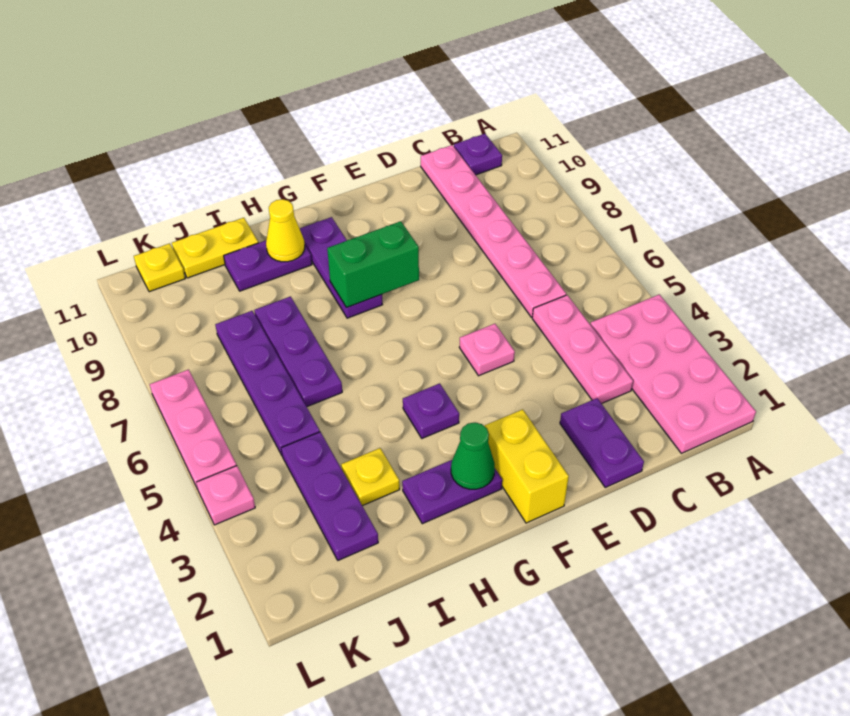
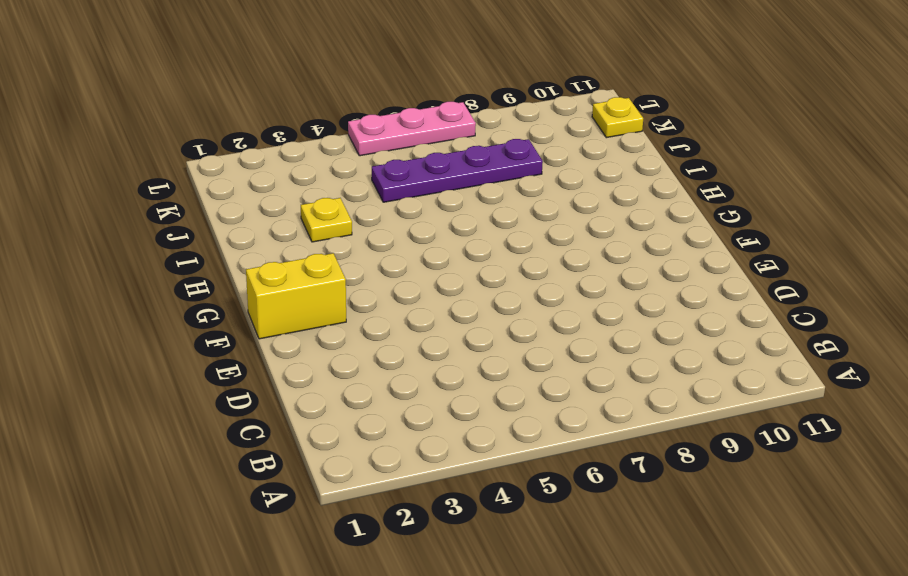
none -> pink 2x4 plate [590,294,756,453]
none -> purple 1x1 plate [454,134,502,175]
none -> pink 1x3 plate [532,295,633,404]

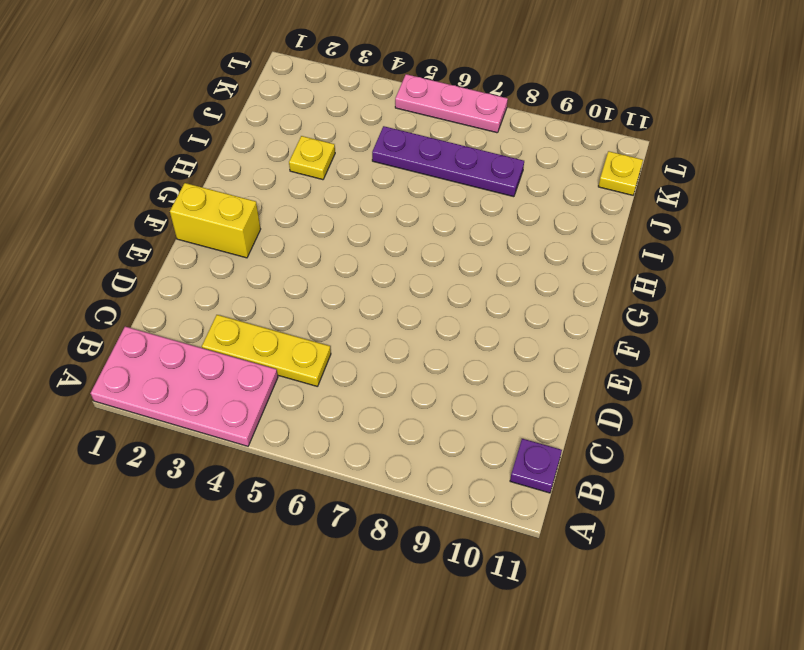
yellow 1x3 plate [202,315,331,387] -> pink 1x3 plate [532,295,633,404]
none -> pink 1x6 plate [421,145,566,317]
none -> purple 1x2 plate [560,398,644,487]
none -> pink 1x1 plate [459,324,515,376]

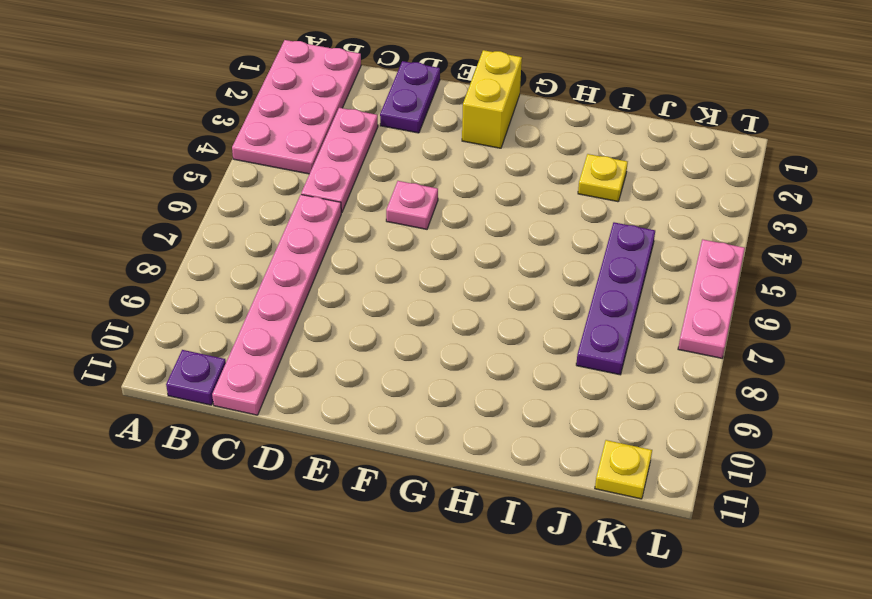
none -> purple 1x2 plate [402,460,502,524]
none -> purple 1x1 plate [403,383,459,438]
none -> purple 1x3 plate [300,217,382,318]

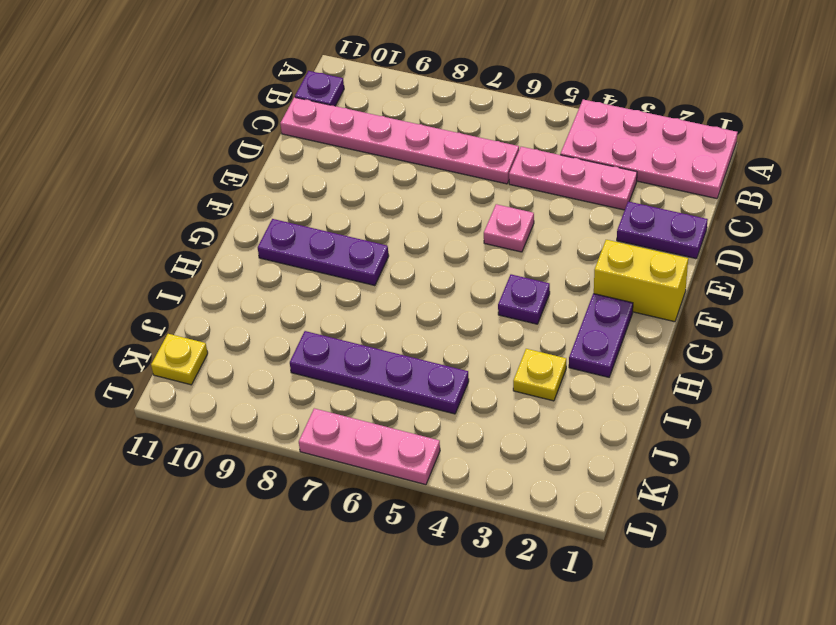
none -> purple 1x2 plate [224,241,312,291]
none -> purple 1x3 plate [254,296,342,407]
none -> yellow 1x2 plate [172,218,258,278]

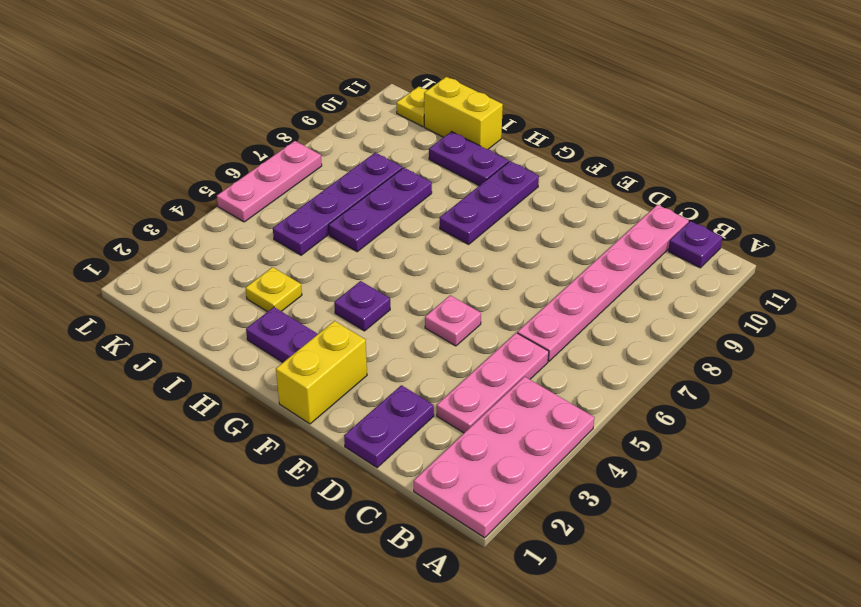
yellow 1x2 brick [424,77,503,149] -> yellow 1x2 plate [172,218,258,278]
none -> purple 1x3 plate [281,432,378,560]
none -> pink 1x1 plate [196,466,255,525]
none -> green 1x2 brick [327,221,419,308]

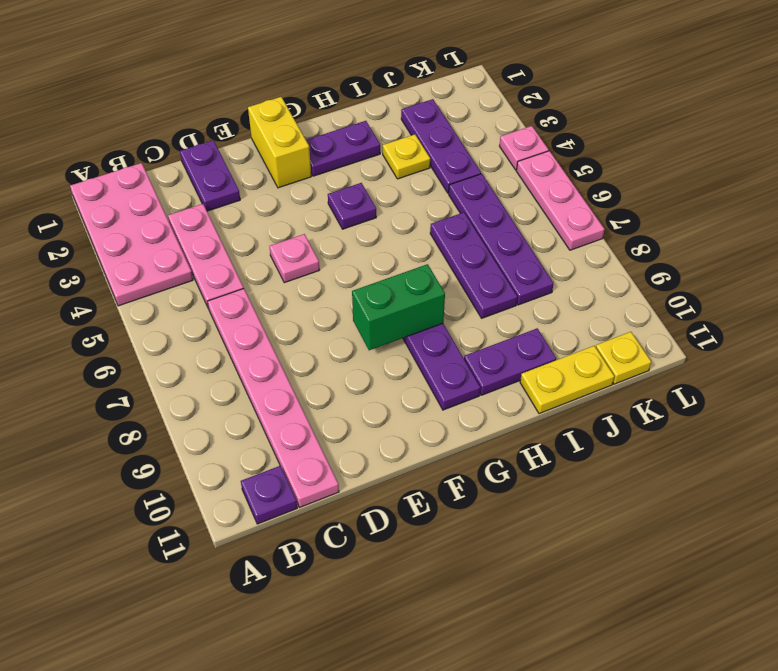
none -> green 1x1 cone [451,422,495,489]
none -> yellow 1x1 cone [266,199,305,262]

